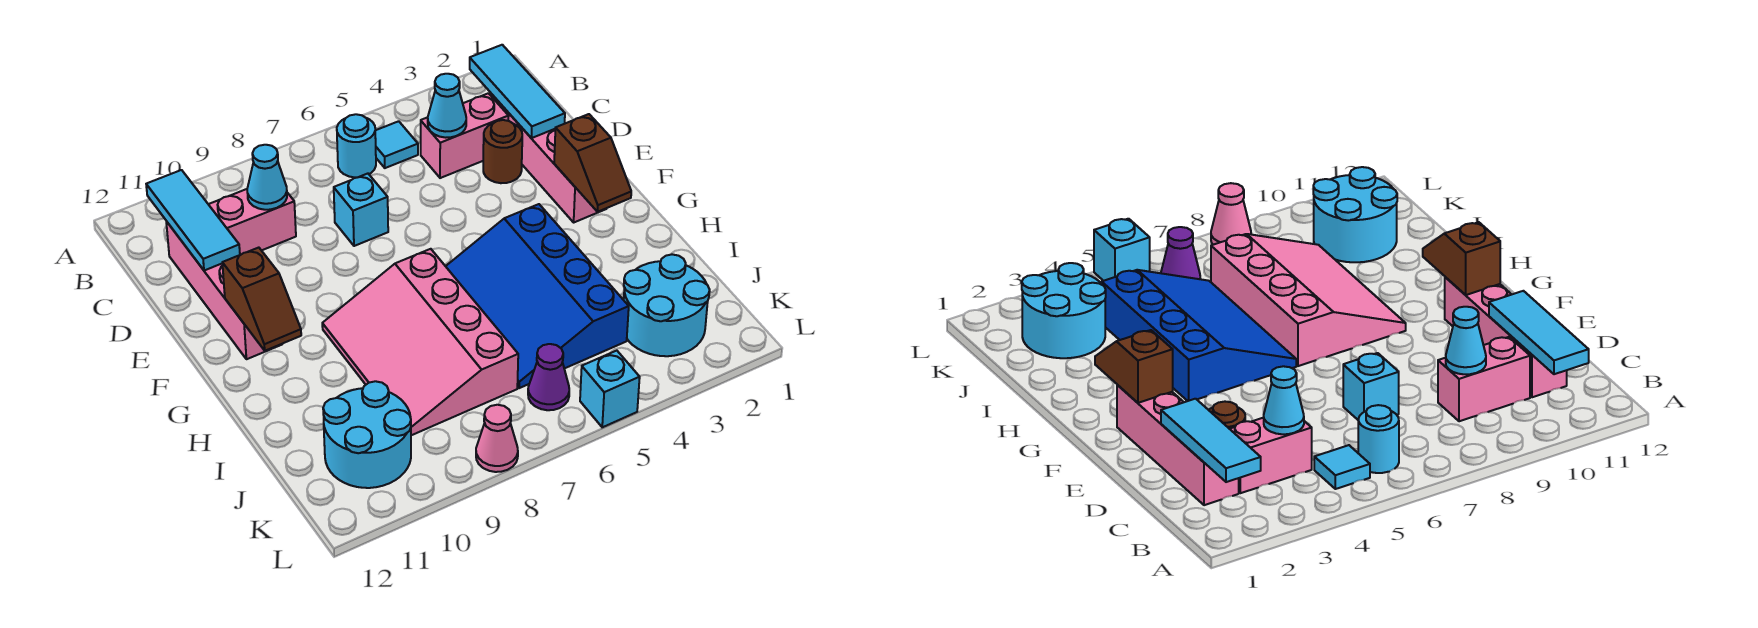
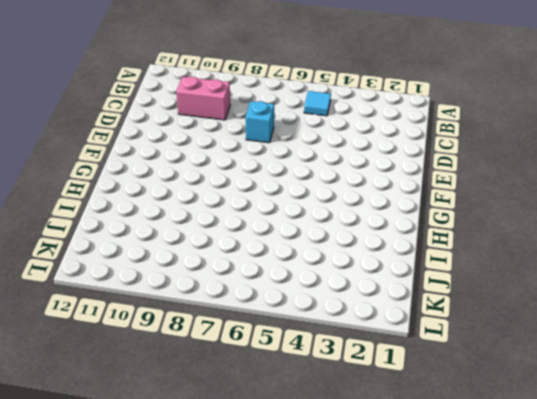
none -> cyan 1x1 round brick [337,114,376,177]
none -> pink 1x4 brick [490,93,607,222]
none -> pink 1x2 brick [421,93,509,178]

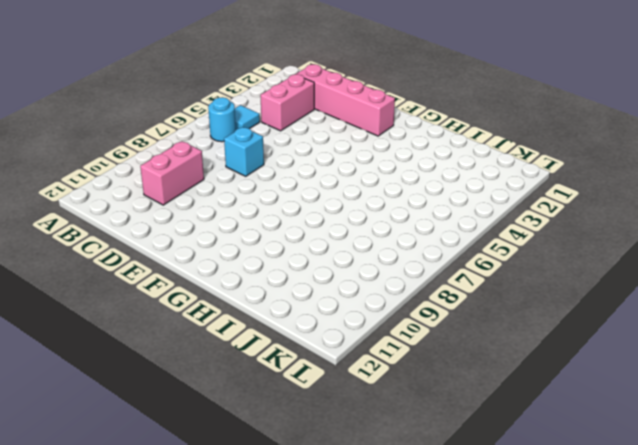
none -> pink 1x4 brick [166,221,282,359]
none -> brown 1x1 round brick [483,120,522,183]
none -> blue 3x4 slope [446,204,629,388]

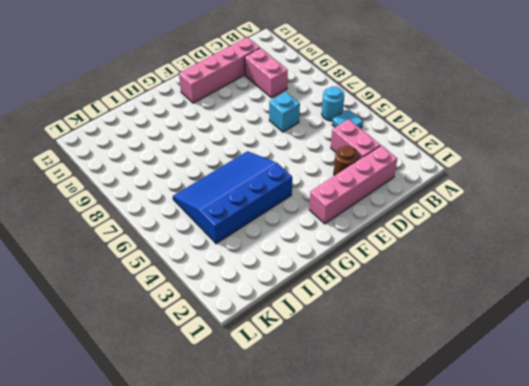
none -> pink 3x4 slope [322,249,518,435]
none -> cyan 2x2 round brick [624,254,710,356]
none -> cyan 2x2 round brick [323,381,411,488]

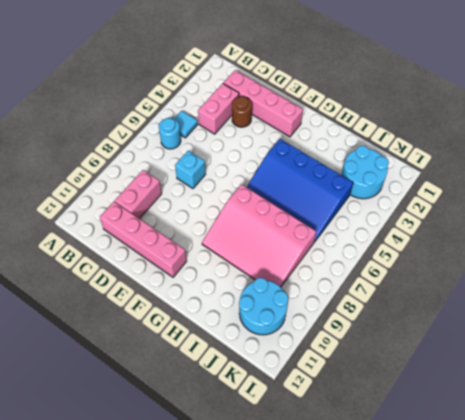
none -> purple 1x1 cone [528,344,569,410]
none -> cyan 1x1 brick [580,351,640,427]
none -> pink 1x1 cone [476,405,518,472]

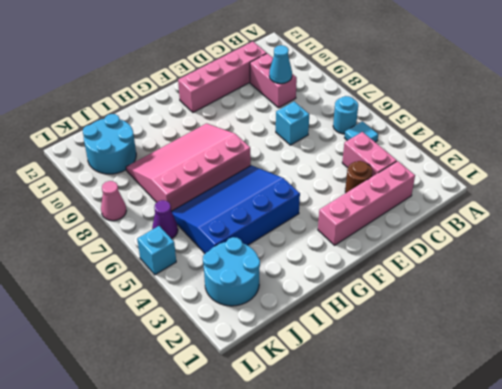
none -> cyan 1x3 tile [470,45,565,138]
none -> cyan 1x3 tile [146,170,240,271]
none -> cyan 1x1 cone [428,74,466,138]

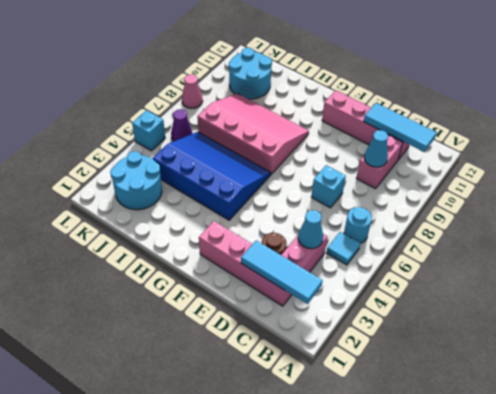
none -> brown 1x2 slope [554,114,631,212]
none -> brown 1x2 slope [222,248,301,351]

